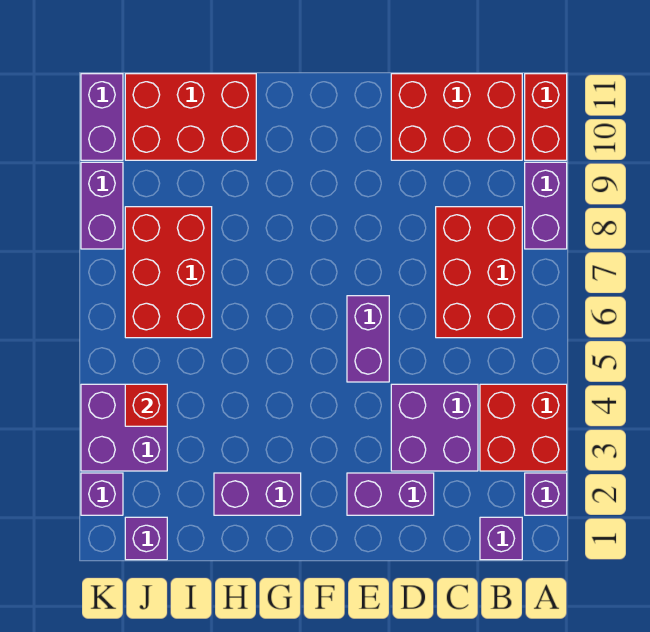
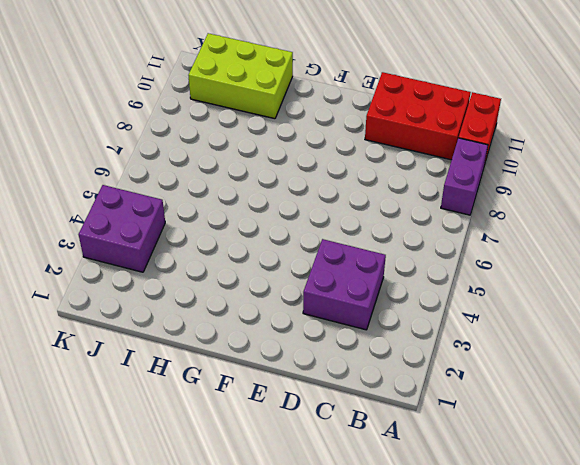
lime 2x3 brick [188,33,293,119] -> red 2x3 brick [125,74,256,160]
none -> purple 1x1 brick [525,473,567,515]
none -> red 2x2 brick [480,384,567,471]
none -> purple 1x1 brick [480,517,522,560]

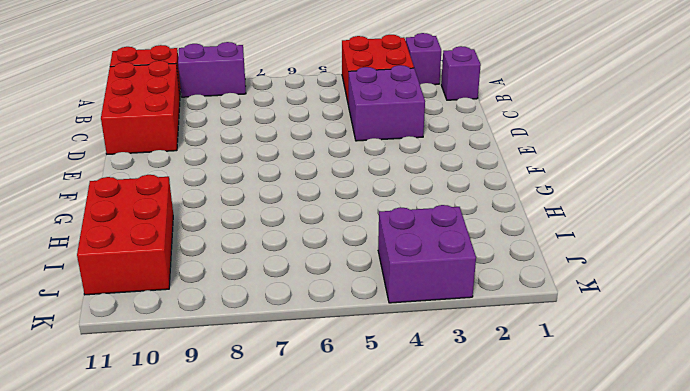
none -> red 2x3 brick [436,207,522,338]
none -> purple 1x2 brick [347,473,434,515]
none -> purple 1x2 brick [347,296,389,382]

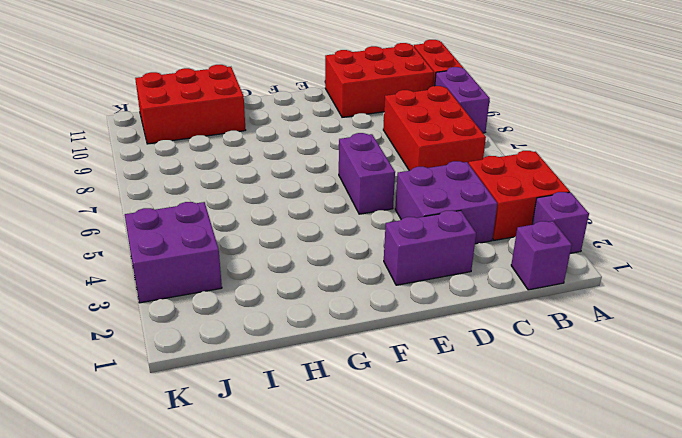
none -> purple 1x2 brick [214,473,301,515]
none -> red 2x3 brick [125,207,212,338]
none -> purple 1x1 brick [125,517,167,560]

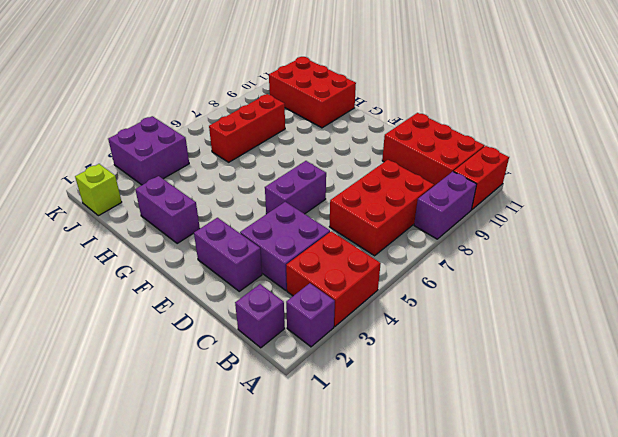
red 1x3 brick [209,94,285,162] -> red 2x3 brick [125,207,212,338]
lime 1x1 brick [75,164,122,216] -> purple 1x1 brick [125,517,167,560]
none -> purple 1x1 brick [81,473,123,515]
none -> purple 1x2 brick [81,162,123,249]
none -> purple 1x2 brick [81,74,123,160]

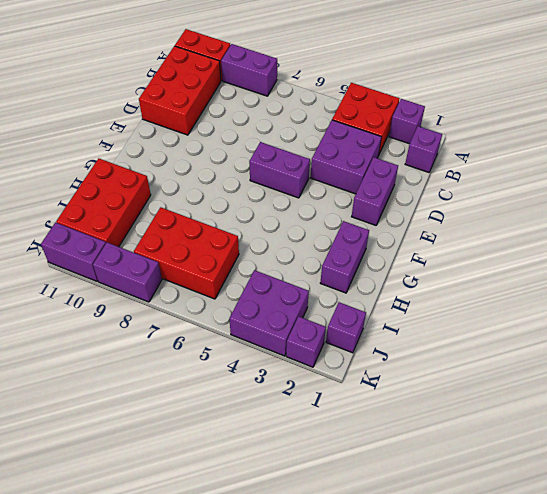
none -> red 2x3 brick [436,207,522,338]
none -> red 1x1 brick [125,384,167,426]

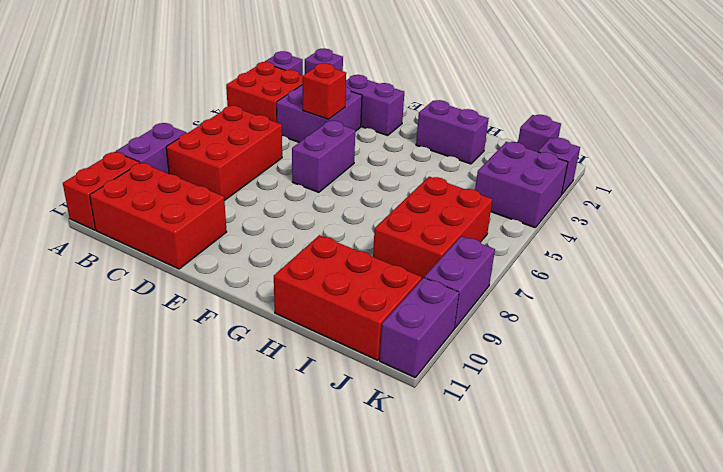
red 1x1 brick [303,63,346,119] -> red 1x1 brick moved to [125,384,167,426]

